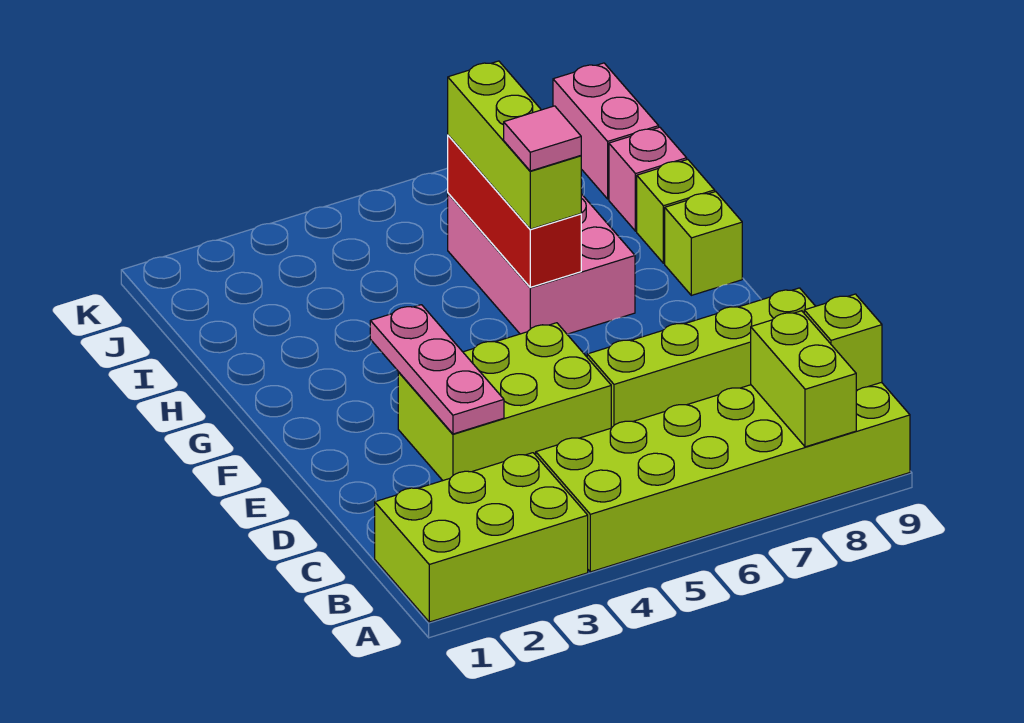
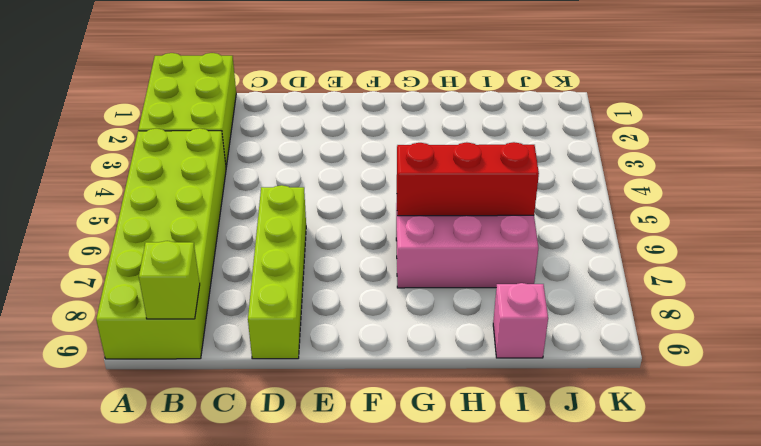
none -> lime 2x3 brick [398,323,611,480]
none -> lime 1x1 brick [665,192,742,295]
none -> lime 1x1 brick [637,159,715,263]

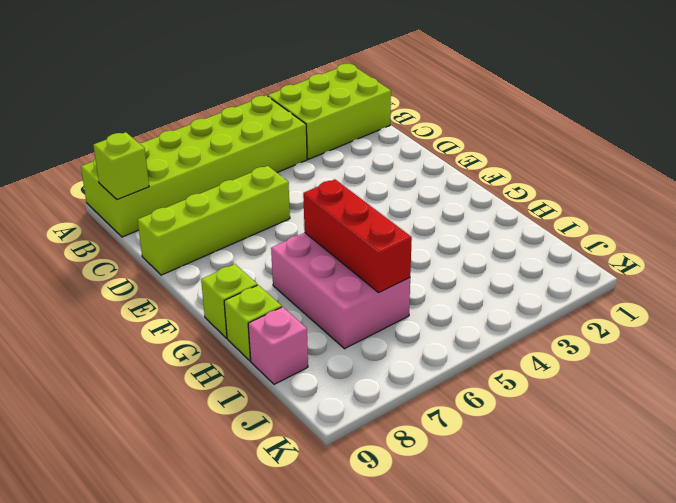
none -> lime 2x3 brick [398,323,611,480]
none -> pink 1x2 brick [553,63,659,199]
none -> lime 1x2 brick [751,311,856,447]

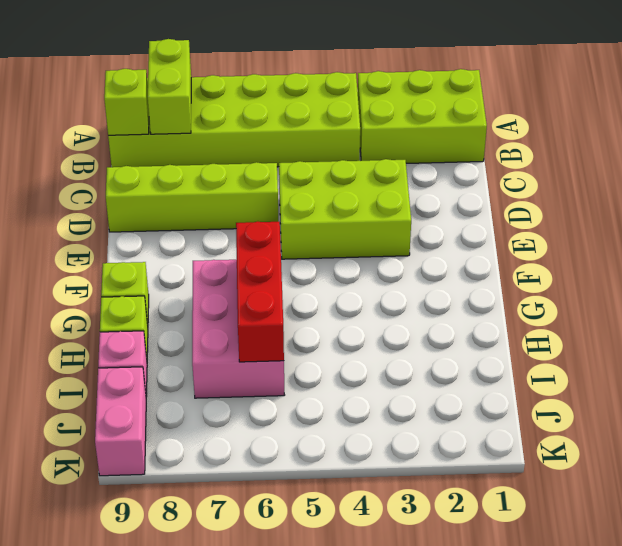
none -> pink 1x3 plate [370,305,504,434]
none -> lime 1x3 brick [448,61,581,229]
none -> pink 1x1 tile [504,106,581,171]

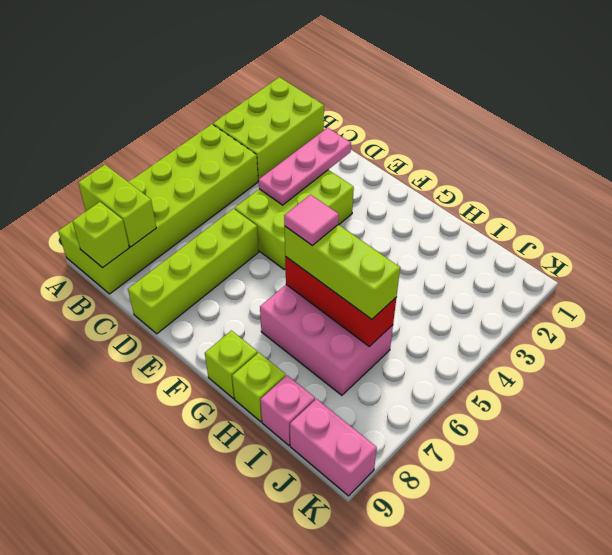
pink 1x3 plate [259,128,351,205] -> pink 1x3 plate turned to [370,305,504,434]

